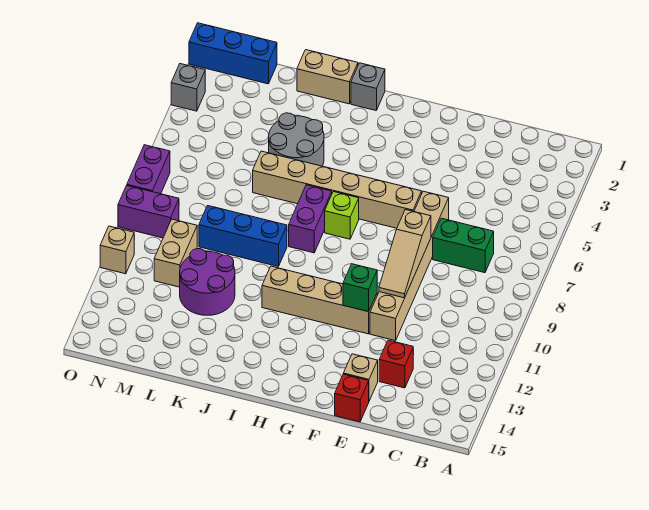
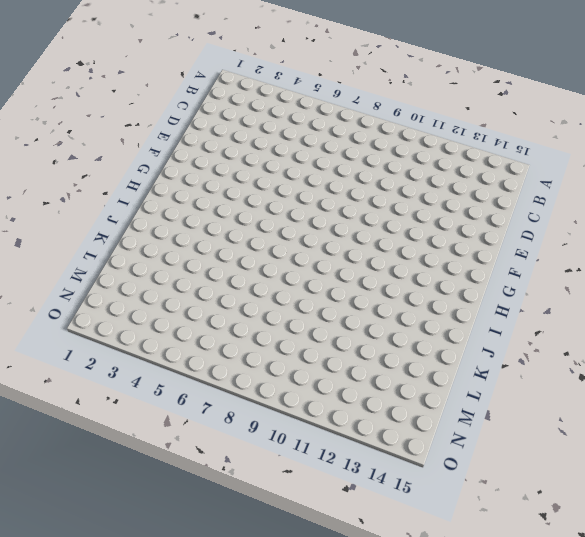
none -> green 1x2 brick [433,218,494,273]
none -> red 1x1 brick [379,340,413,388]
none -> tan 1x6 brick [370,191,449,341]

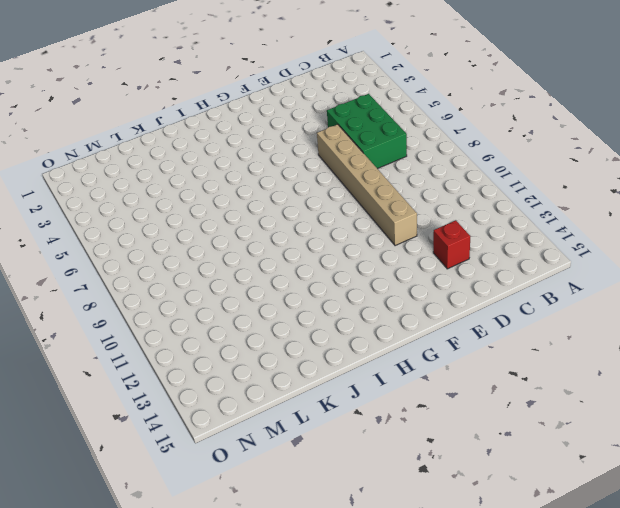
green 2x3 brick [327,94,407,169] -> green 1x2 brick [433,218,494,273]
none -> tan 1x1 brick [343,354,378,401]
none -> red 1x1 brick [335,374,369,422]
none -> tan 1x6 brick [253,151,422,228]

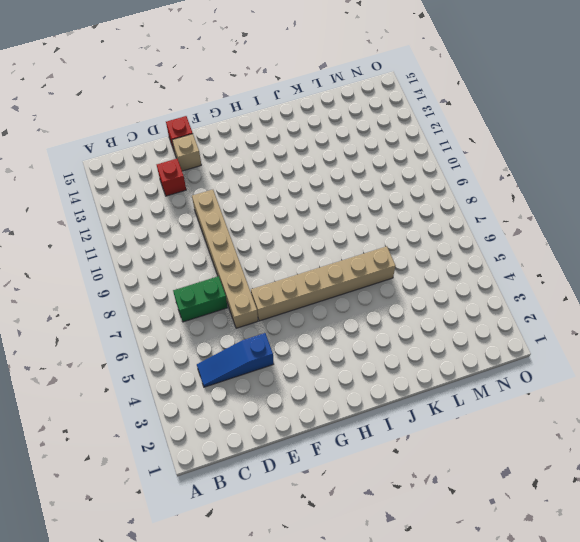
blue 1x3 slope [197,333,274,387] -> none
none -> tan 1x4 brick [262,266,377,334]
none -> lime 1x1 brick [325,192,359,239]
none -> grey 1x1 brick [351,63,385,110]

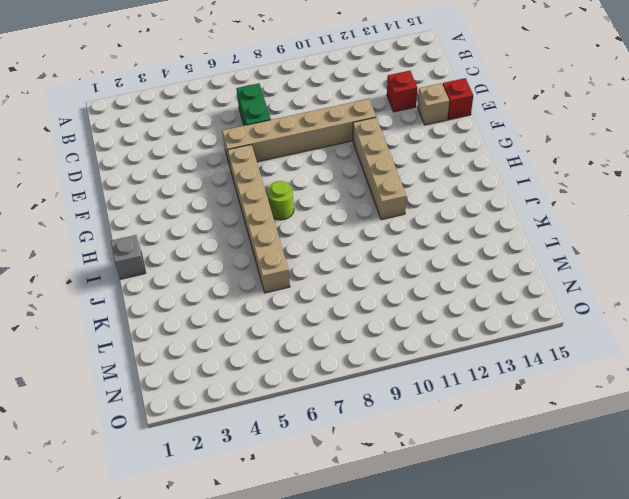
lime 1x1 round brick [267,181,294,220] -> lime 1x1 brick [325,192,359,239]
none -> purple 1x2 brick [289,185,332,253]
none -> tan 1x2 brick [297,50,358,104]
none -> grey 2x2 round brick [269,113,324,166]

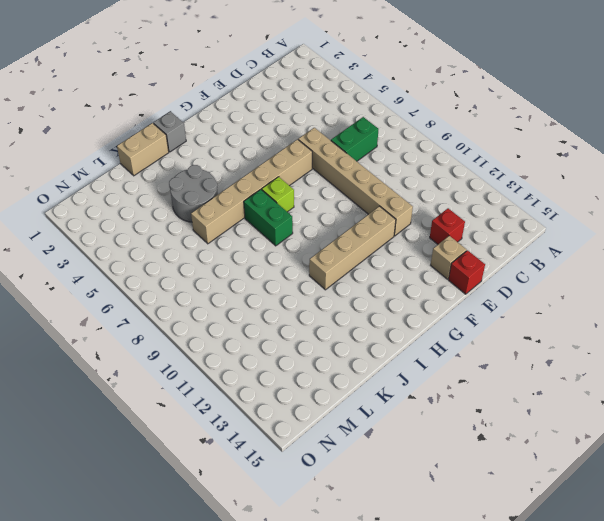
green 1x2 brick [244,189,293,246] -> purple 1x2 brick [289,185,332,253]
none -> blue 1x3 brick [199,206,287,266]
none -> purple 2x2 round brick [180,249,235,315]
none -> blue 1x3 brick [189,23,277,84]

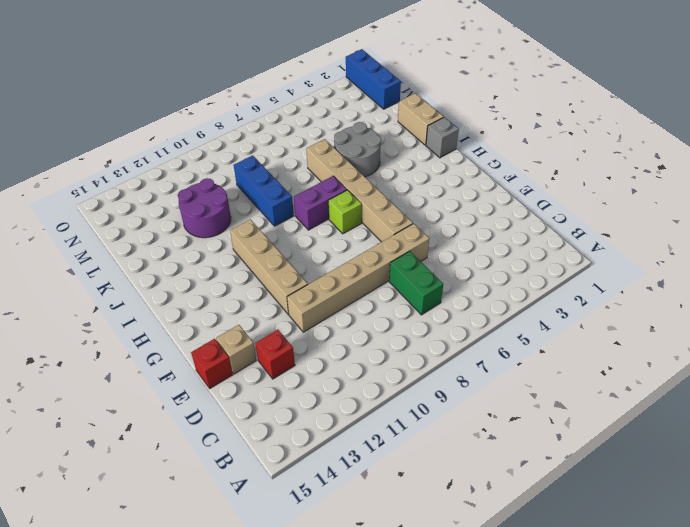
none -> tan 1x2 brick [154,219,197,287]
none -> purple 1x2 brick [118,186,179,238]
none -> grey 1x1 brick [171,64,205,111]

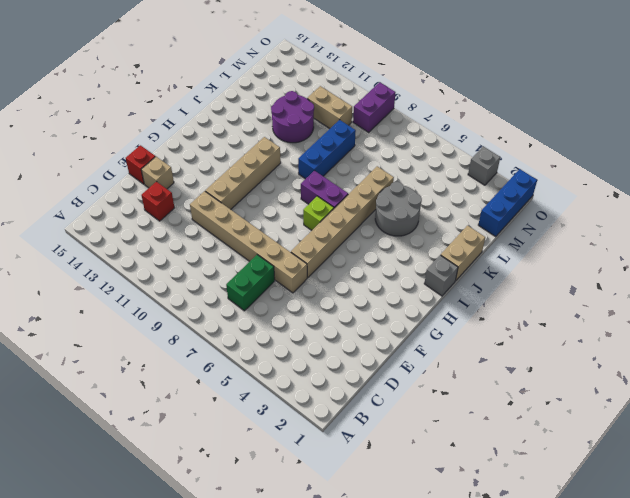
none -> purple 1x2 brick [127,145,170,194]
none -> tan 1x1 brick [100,226,134,274]
none -> tan 1x3 slope [379,210,431,298]

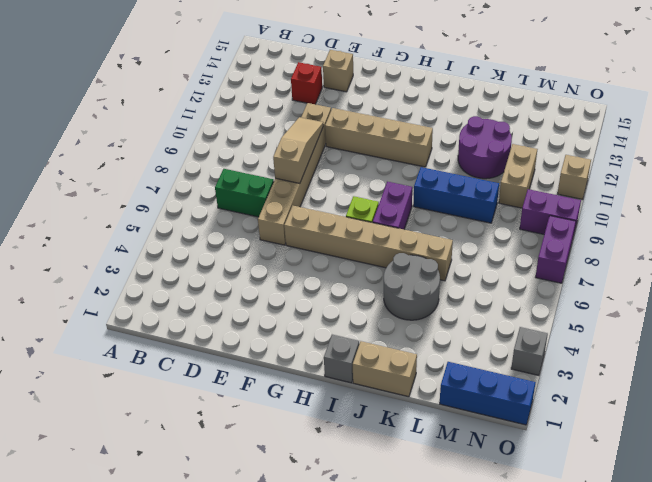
none -> red 1x1 brick [335,374,369,422]
none -> green 1x1 brick [343,264,377,312]

